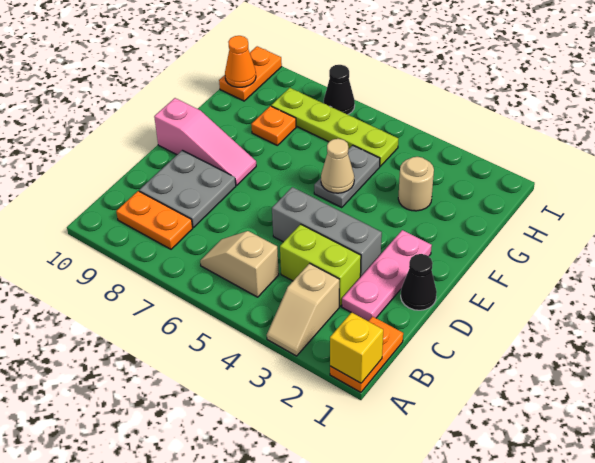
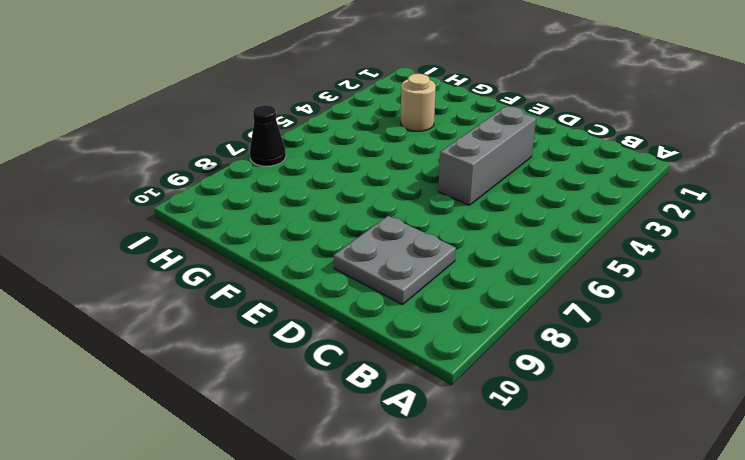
none -> orange 1x2 plate [330,316,403,392]
none -> tan 1x2 slope [267,263,339,356]
none -> tan 1x2 slope [200,231,279,297]

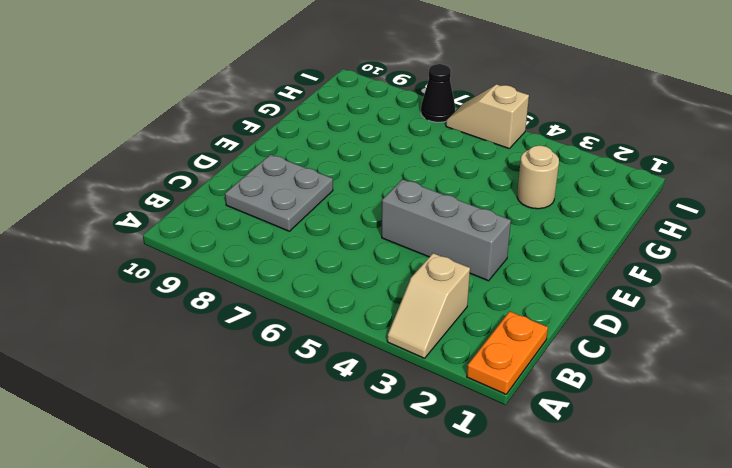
tan 1x2 slope [446,84,529,149] -> tan 1x2 slope moved to [200,231,279,297]
none -> orange 1x2 plate [116,191,193,249]
none -> pink 1x3 plate [342,230,432,321]
none -> lime 1x2 brick [280,224,361,306]

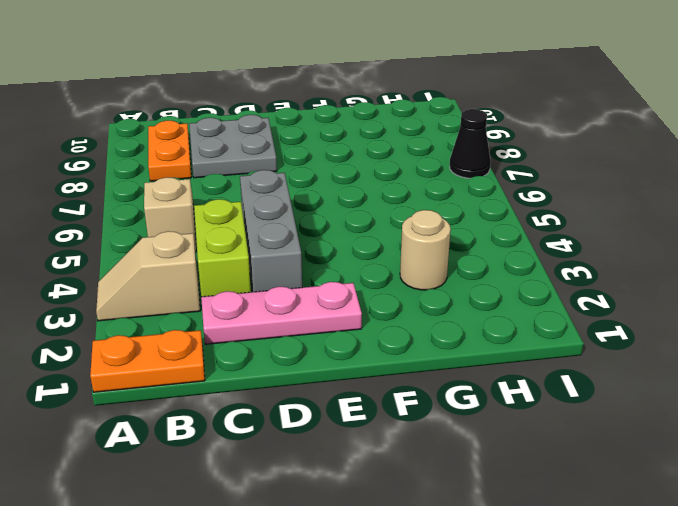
none -> black 1x1 cone [401,254,437,310]
none -> pink 1x3 slope [154,98,256,185]
none -> grey 1x2 plate [314,145,380,208]

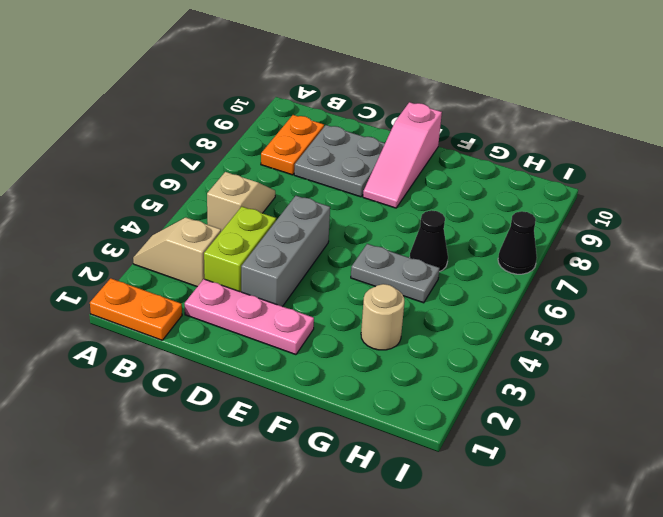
black 1x1 cone [410,210,448,272] -> black 1x1 cone moved to [401,254,437,310]
none -> orange 1x1 plate [251,106,296,146]
none -> lime 1x4 plate [271,88,398,166]
none -> orange 1x2 plate [219,46,282,101]

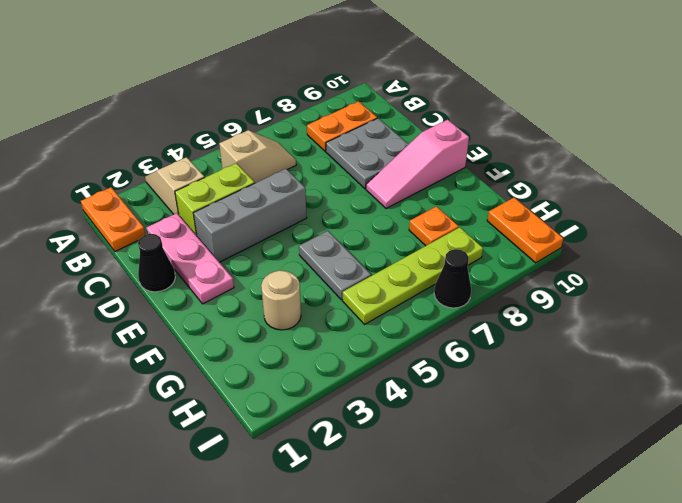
none -> yellow 1x1 brick [330,312,383,383]
none -> tan 1x1 cone [321,139,354,193]
none -> orange 1x1 cone [225,36,256,87]

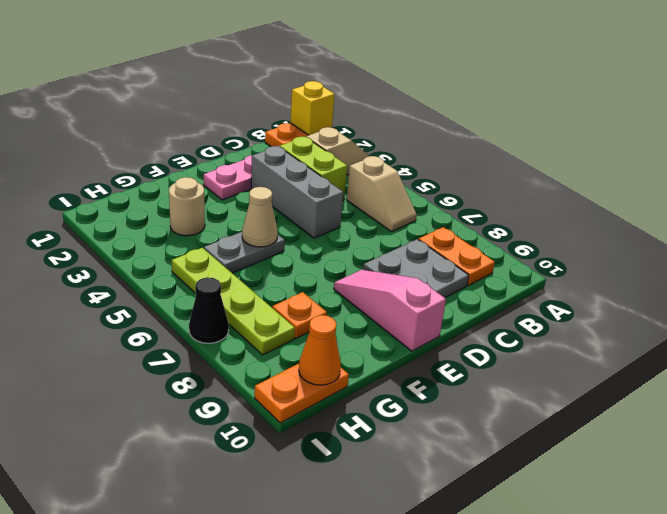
none -> black 1x1 cone [401,254,437,310]

